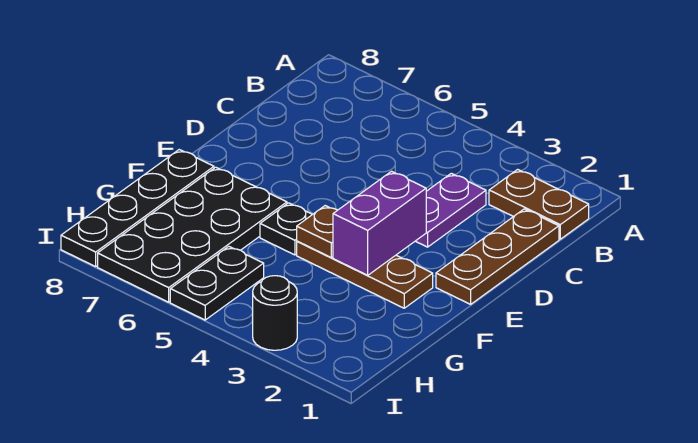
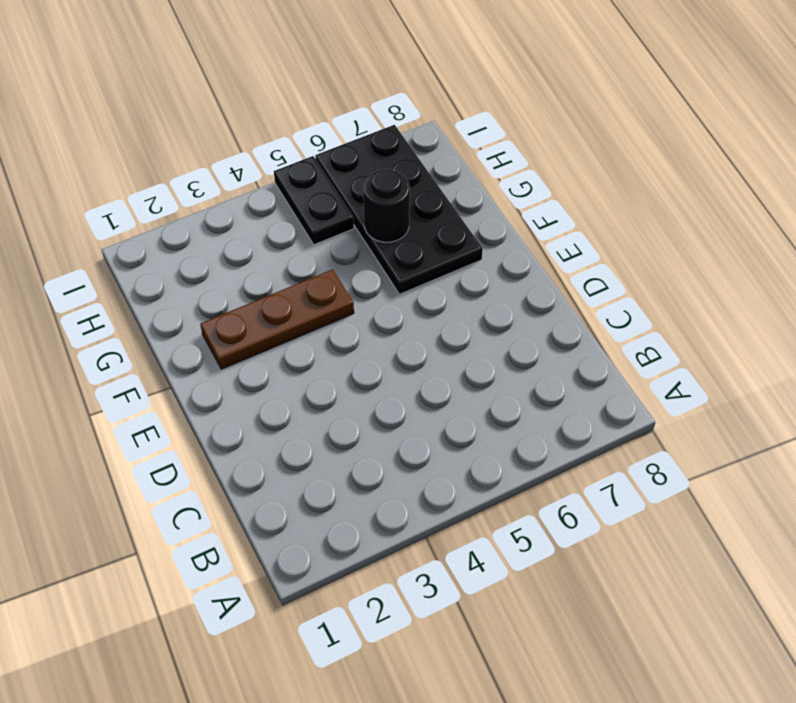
black 1x1 round brick [363,169,410,242] -> black 1x1 round brick moved to [253,276,297,350]
none -> brown 1x2 plate [489,169,589,239]
none -> brown 1x3 plate [436,209,559,304]

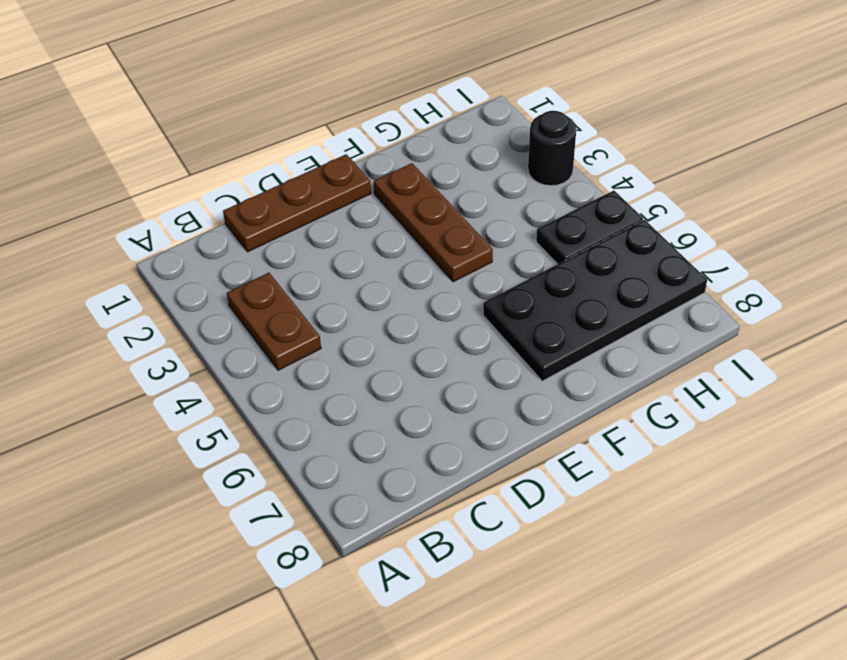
brown 1x2 plate [227,273,321,370] -> brown 1x2 plate moved to [489,169,589,239]
none -> purple 1x2 plate [416,173,486,247]
none -> black 1x1 plate [260,203,312,255]

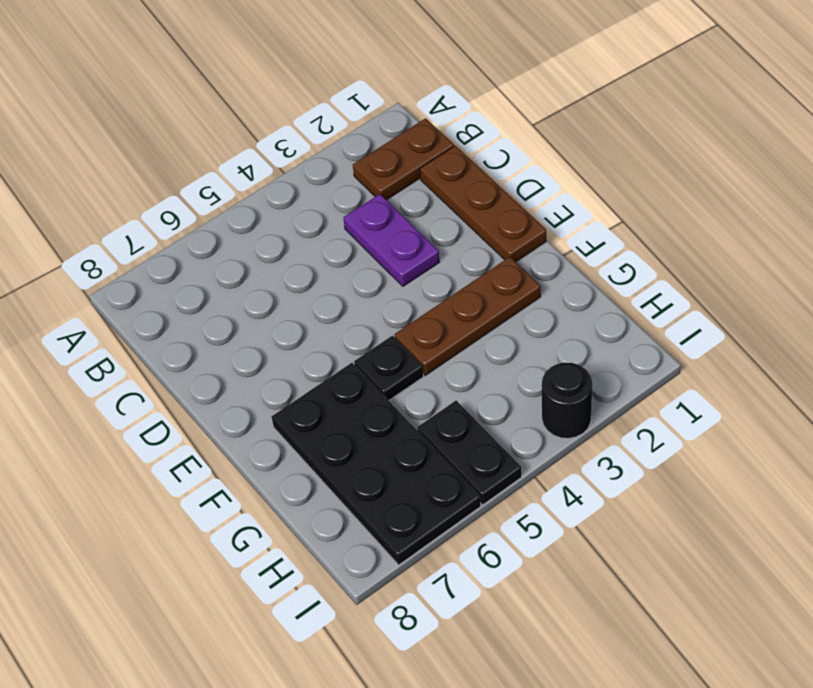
none -> black 1x4 plate [61,150,214,267]
none -> purple 1x2 brick [333,171,426,275]

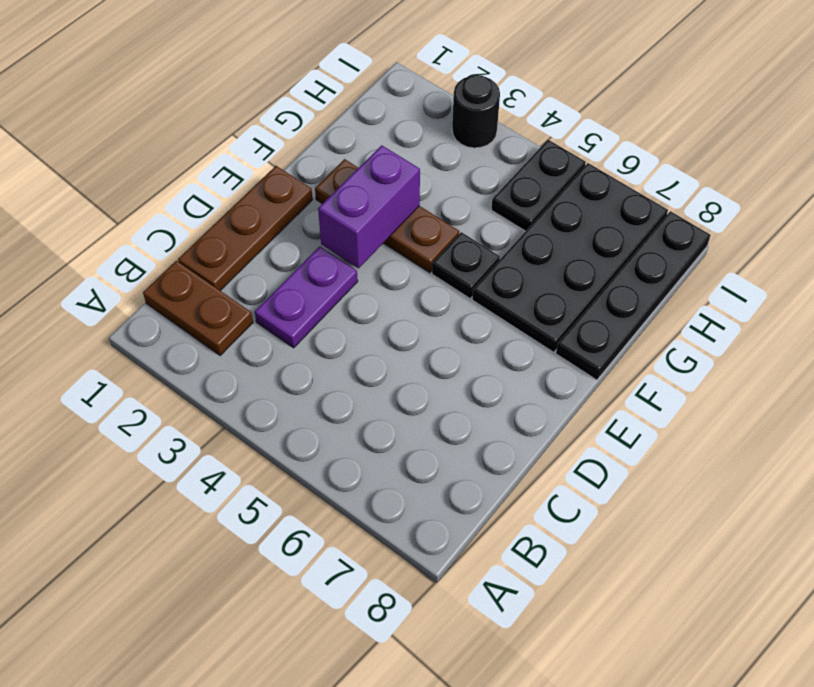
none -> brown 1x1 plate [297,206,337,258]

